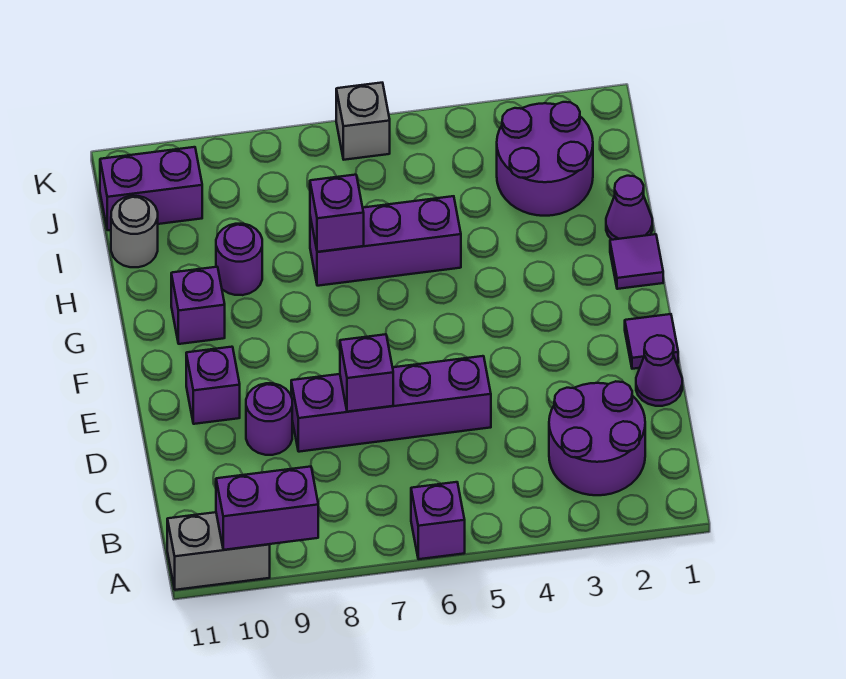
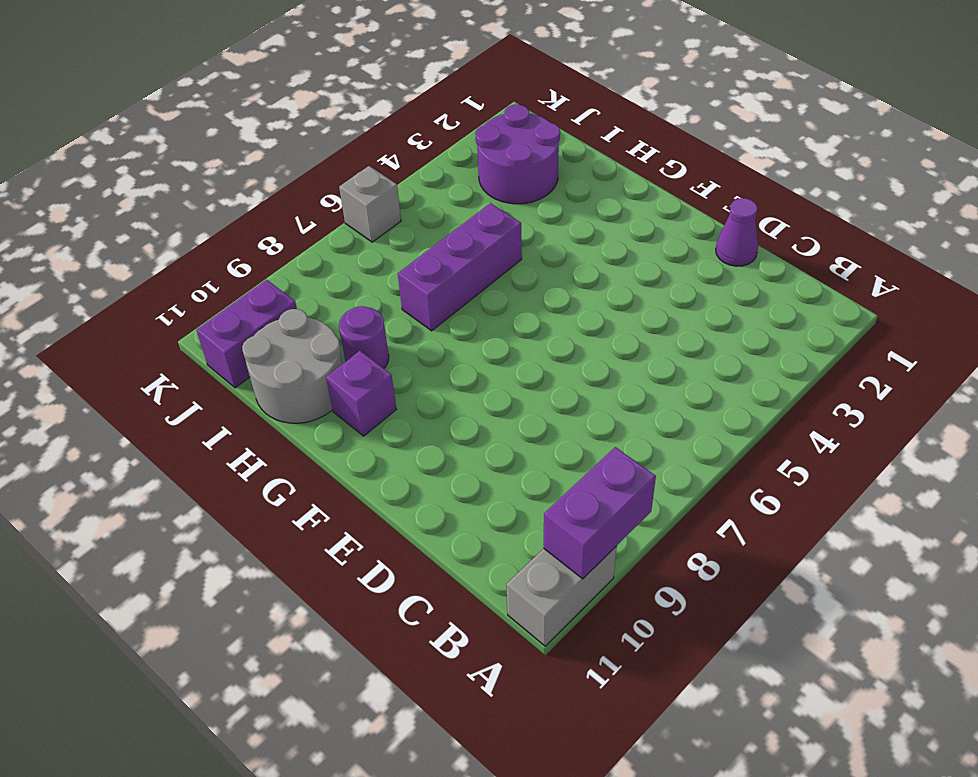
grey 2x2 round brick [242,309,342,423] -> grey 1x1 round brick [111,196,158,267]
none -> purple 1x1 brick [411,482,465,559]
none -> purple 2x2 round brick [549,381,645,495]
none -> purple 1x4 brick [291,356,491,452]

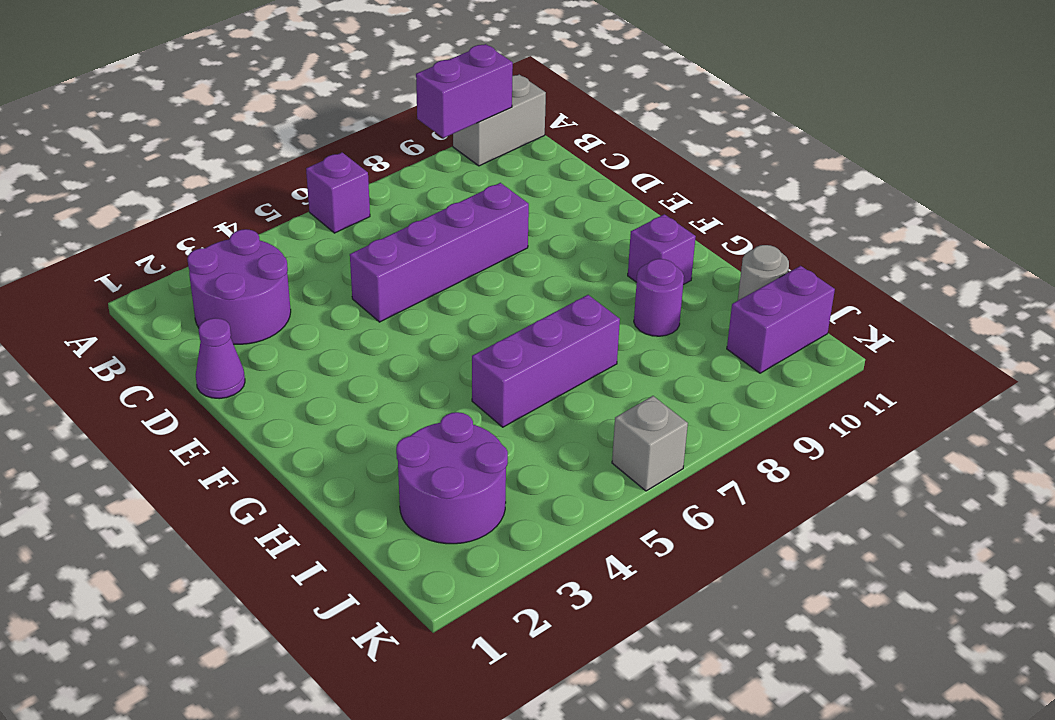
none -> purple 1x1 round brick [246,383,292,455]
none -> purple 1x1 tile [625,314,678,369]
none -> purple 1x1 brick [186,347,240,424]

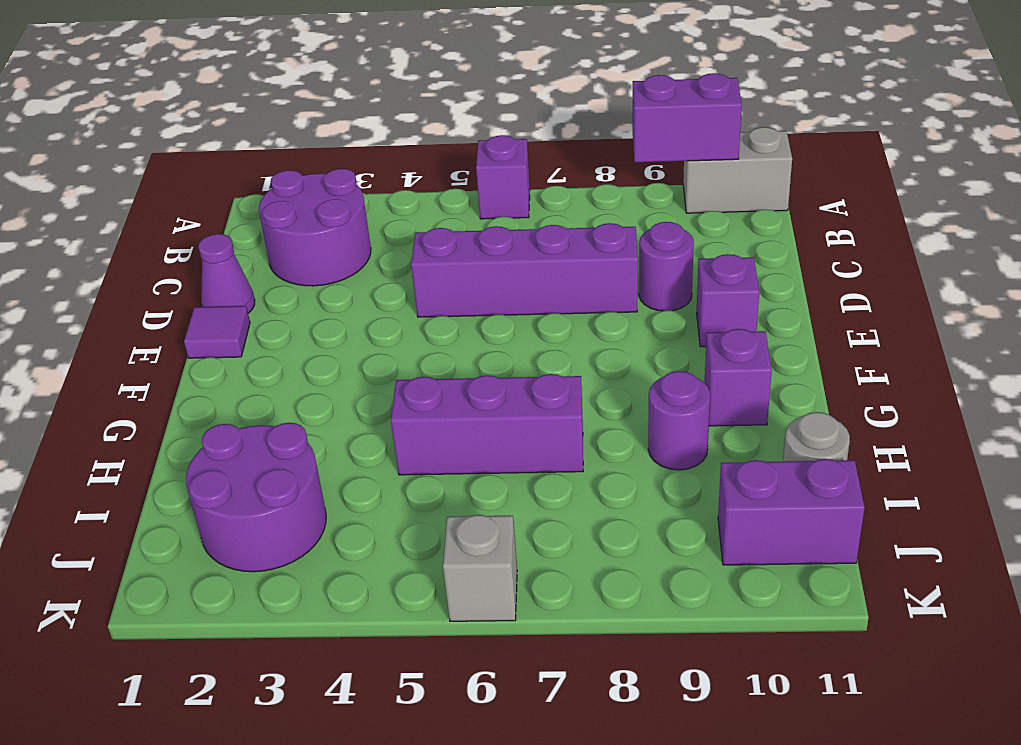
none -> purple 1x1 tile [610,234,663,289]
none -> purple 1x1 cone [606,176,652,240]
none -> purple 1x1 brick [340,334,393,412]

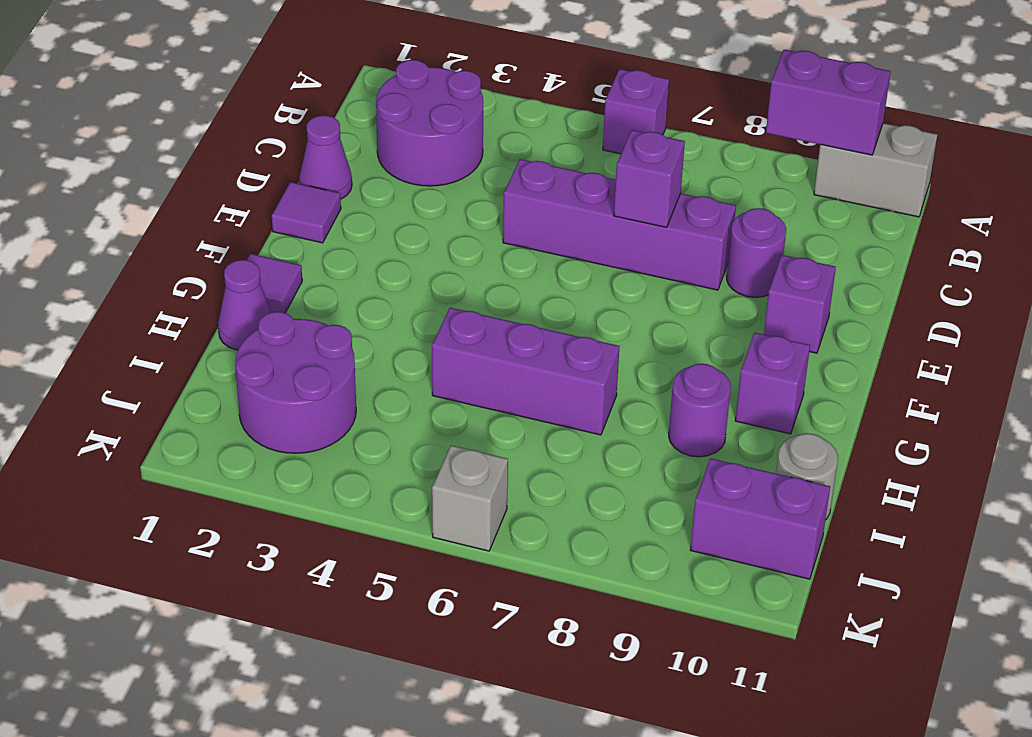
none -> purple 1x1 brick [310,175,364,252]

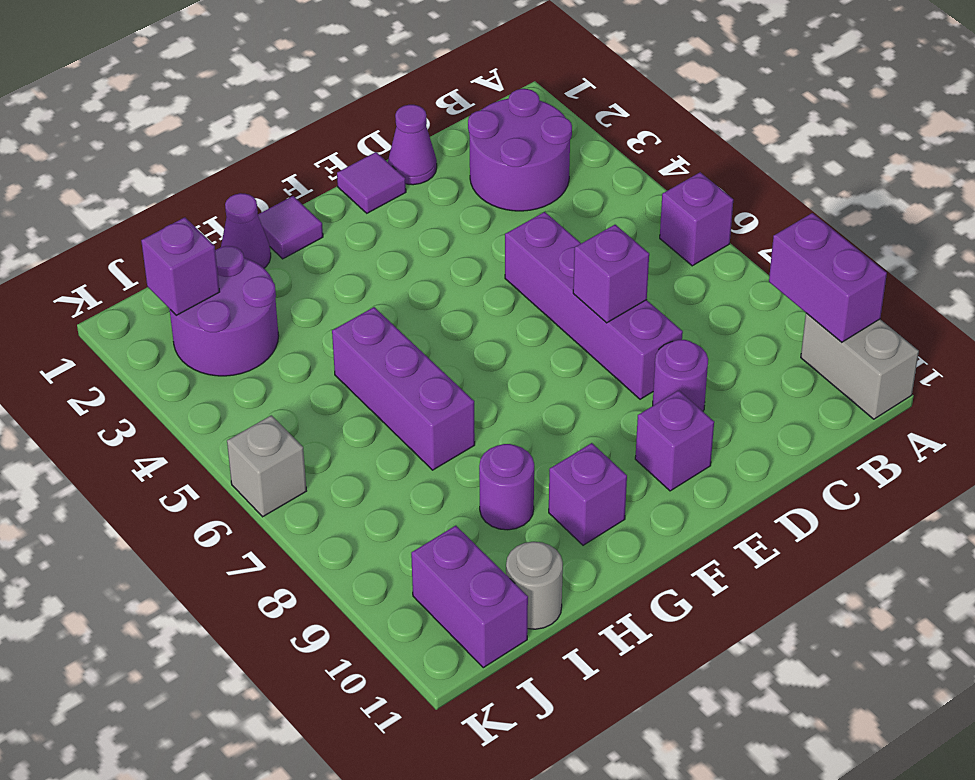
purple 1x1 brick [141,217,220,315] -> purple 1x1 brick moved to [310,175,364,252]

